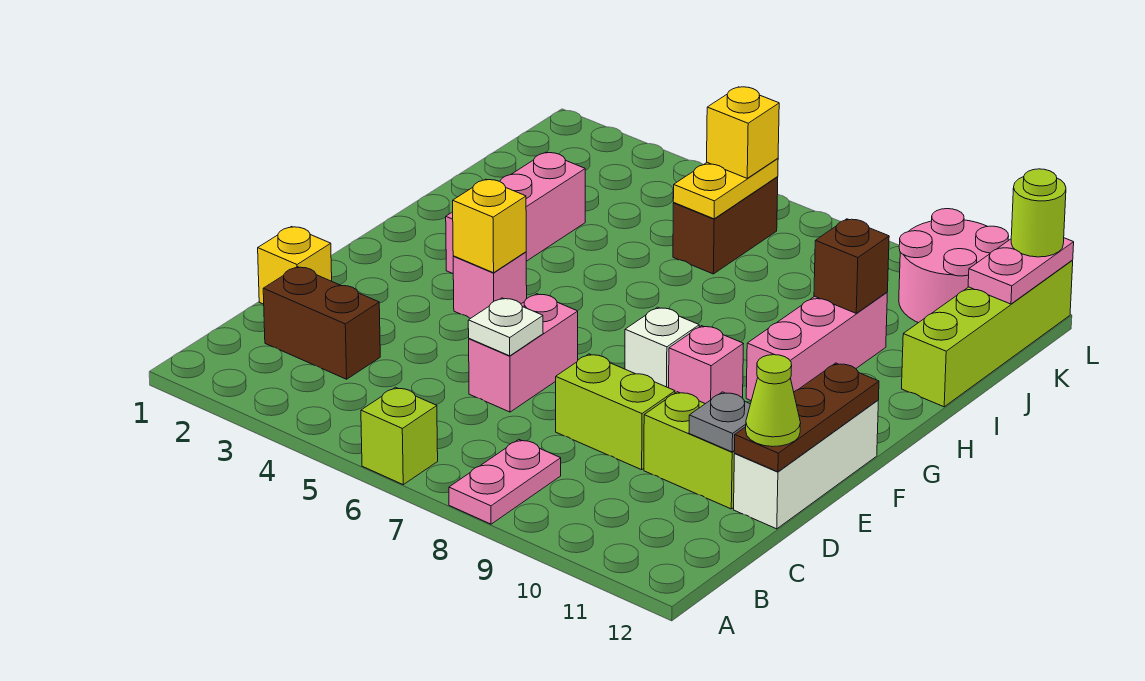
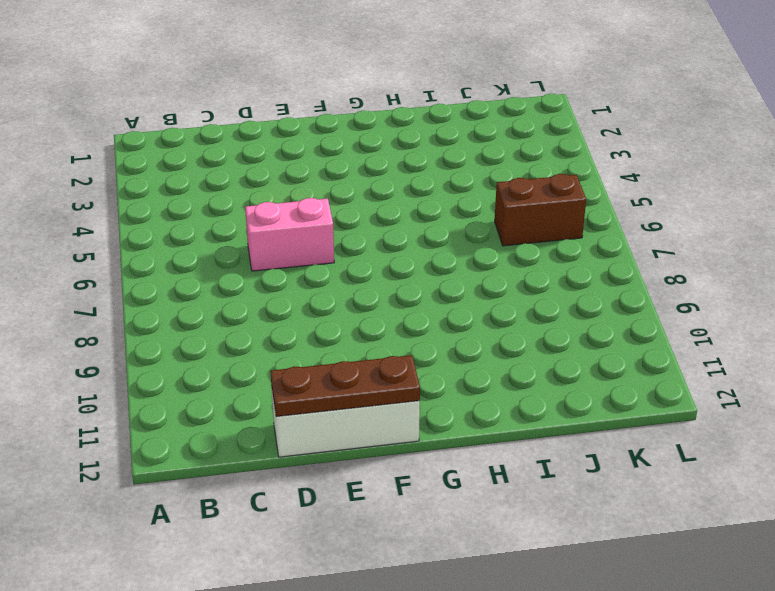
none -> lime 1x1 brick [361,387,438,485]
none -> pink 1x2 plate [449,439,561,524]
none -> brown 1x2 brick [263,267,380,379]

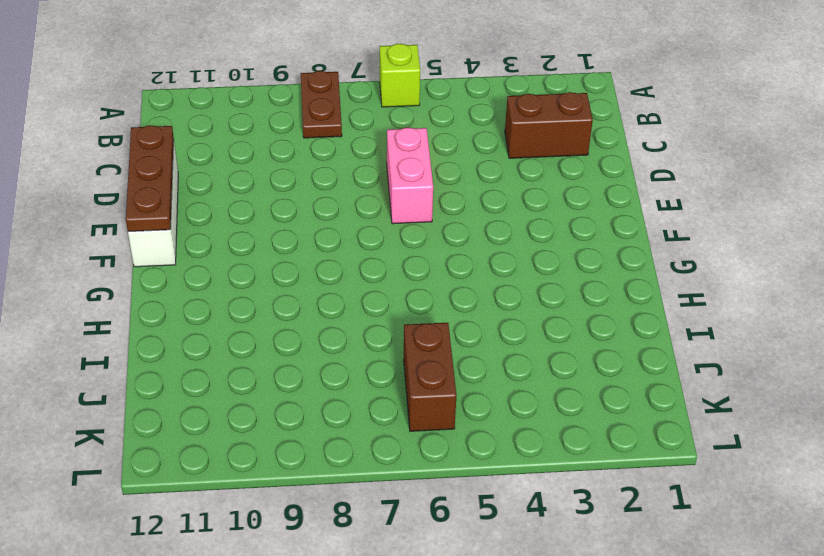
brown 1x2 plate [301,71,342,138] -> pink 1x2 plate [449,439,561,524]
none -> yellow 1x1 brick [258,227,332,304]
none -> lime 1x2 brick [556,354,675,470]
none -> lime 1x2 brick [644,392,735,509]

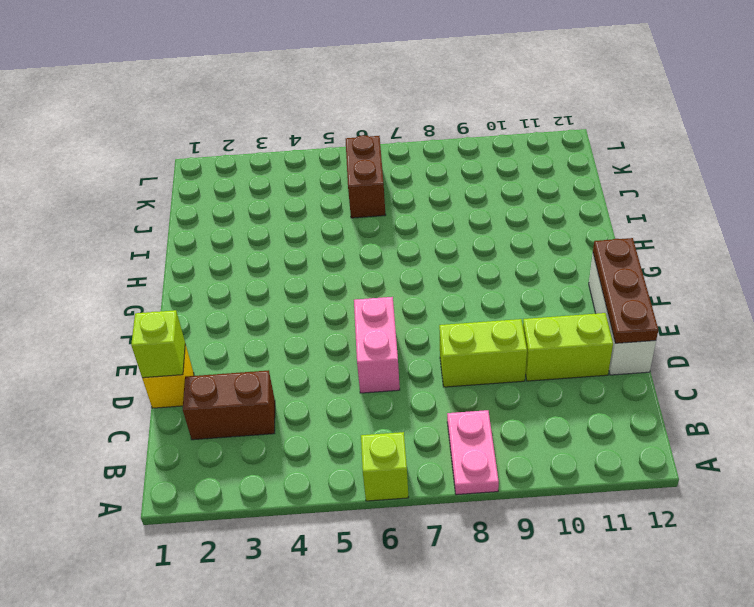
lime 1x1 brick [131,310,185,378] -> none
none -> pink 1x1 brick [453,252,527,318]
none -> white 1x1 brick [625,307,699,388]
none -> pink 1x1 brick [669,326,743,404]

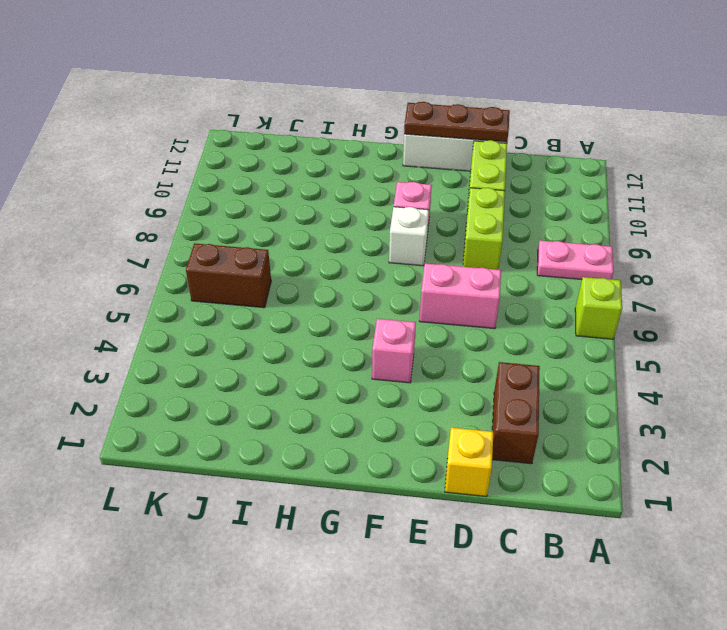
none -> pink 1x3 brick [446,152,585,274]
none -> pink 1x3 brick [746,292,887,400]
none -> lime 1x4 brick [902,261,1073,407]

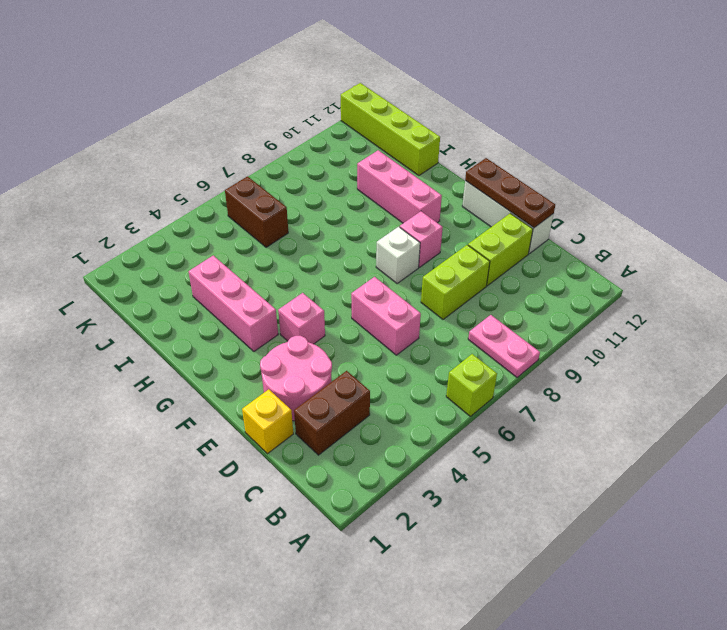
pink 2x2 round brick [260,336,332,421] -> pink 2x2 round brick moved to [899,209,1009,323]
none -> white 1x1 plate [468,298,543,356]
none -> grey 1x1 plate [689,392,750,452]
none -> yellow 1x1 brick [453,179,526,273]

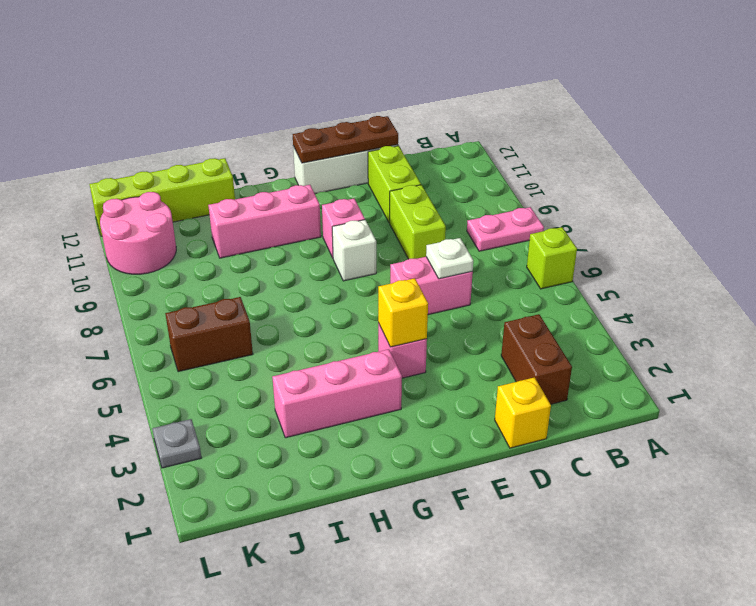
grey 1x1 plate [152,419,201,468] -> grey 1x1 plate moved to [689,392,750,452]
none -> brown 1x1 brick [814,219,889,313]
none -> yellow 1x2 plate [673,158,778,219]
none -> pink 1x2 plate [968,238,1074,304]

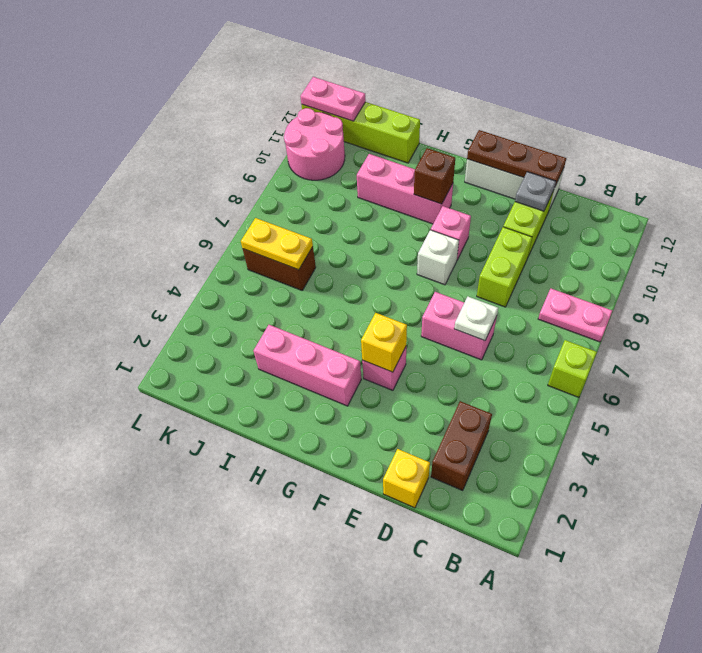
brown 1x1 brick [414,148,455,204] -> brown 1x1 brick moved to [814,219,889,313]
none -> lime 1x1 cone [746,355,801,447]
none -> yellow 1x1 brick [707,87,779,178]
none -> lime 1x1 round brick [1011,169,1066,257]

